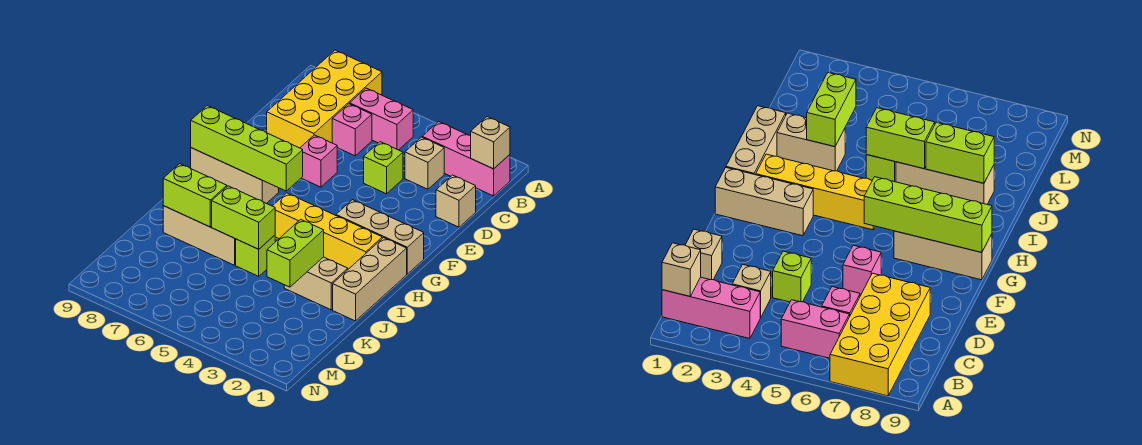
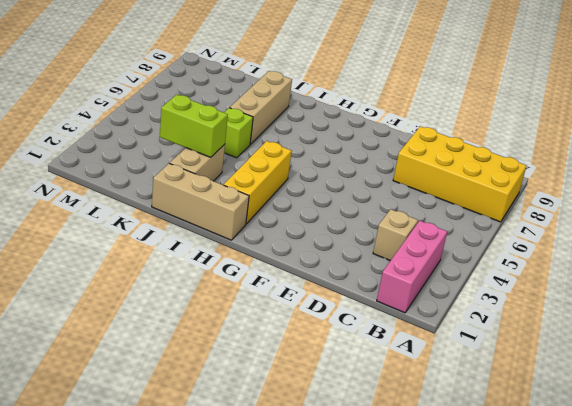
yellow 1x3 brick [224,141,292,224] -> yellow 1x4 brick [273,193,382,269]
none -> pink 1x2 brick [350,88,413,150]
none -> pink 1x1 brick [332,104,372,156]
none -> tan 1x1 brick [436,175,476,227]

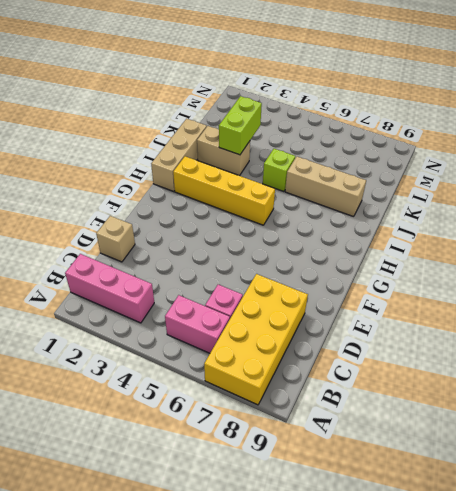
none -> tan 1x1 brick [405,137,444,189]
none -> lime 1x1 brick [364,142,403,194]
none -> pink 1x1 brick [300,135,337,187]

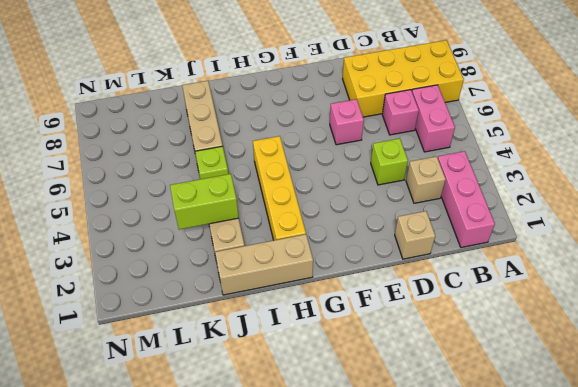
none -> tan 1x3 brick [336,200,424,274]
none -> tan 1x3 brick [191,148,279,204]
none -> tan 1x1 brick [471,117,510,169]

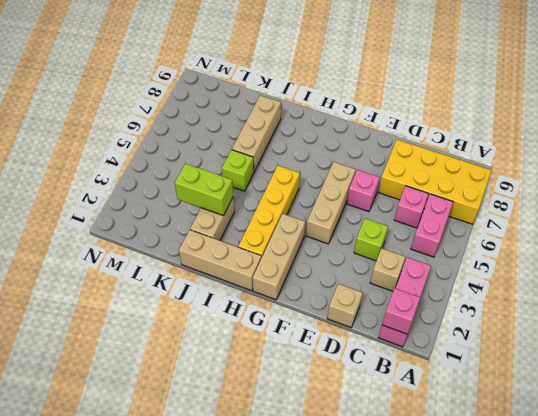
pink 1x1 brick [382,288,421,334] -> tan 1x1 brick [471,117,510,169]
tan 1x3 brick [306,162,356,244] -> tan 1x3 brick moved to [191,148,279,204]
none -> lime 1x4 brick [191,106,303,191]
none -> lime 1x2 brick [212,186,275,249]
none -> lime 1x2 brick [163,164,227,227]

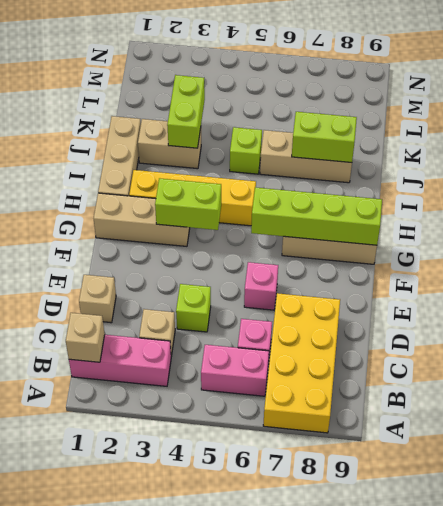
lime 1x2 brick [155,178,221,230] -> lime 1x2 brick moved to [212,186,275,249]

